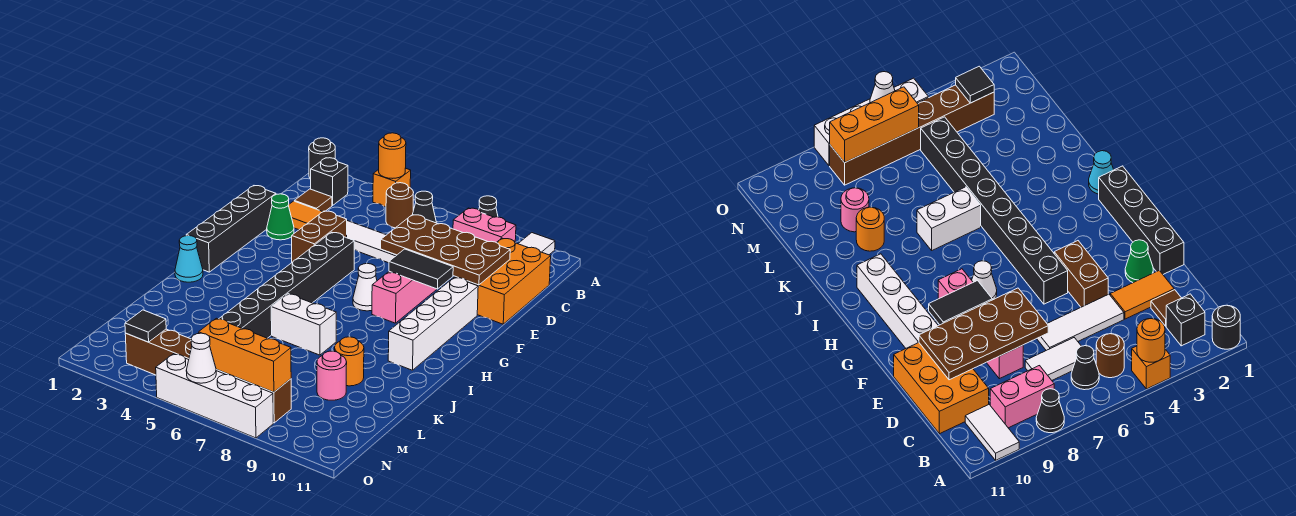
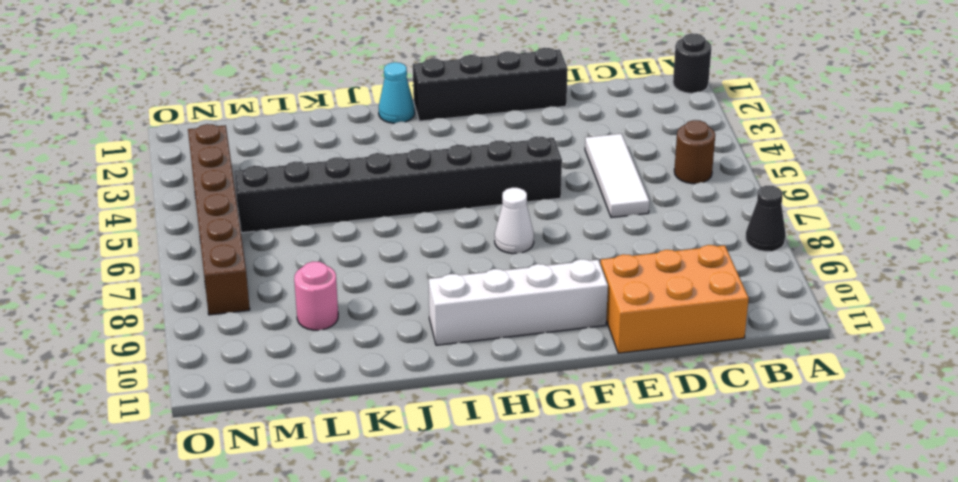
none -> orange 1x1 brick [373,168,411,207]
none -> white 1x2 tile [518,233,555,255]
none -> black 1x1 brick [311,158,348,205]
none -> black 1x1 cone [412,191,436,223]

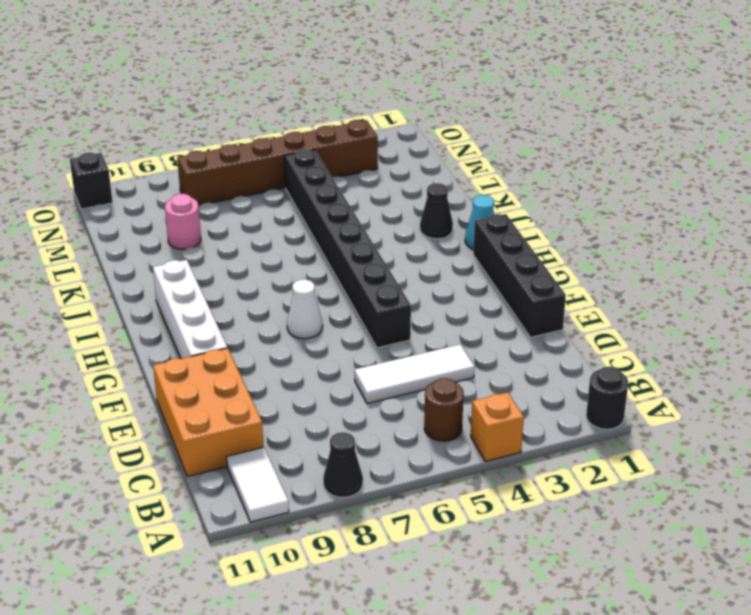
black 1x1 cone [420,183,453,239] -> black 1x1 cone moved to [412,191,436,223]
black 1x1 brick [70,153,113,209] -> black 1x1 brick moved to [311,158,348,205]
none -> pink 1x2 brick [453,208,516,242]
none -> brown 1x1 tile [295,189,332,212]
none -> white 1x2 tile [1025,338,1081,380]
none -> orange 1x2 tile [288,201,322,230]

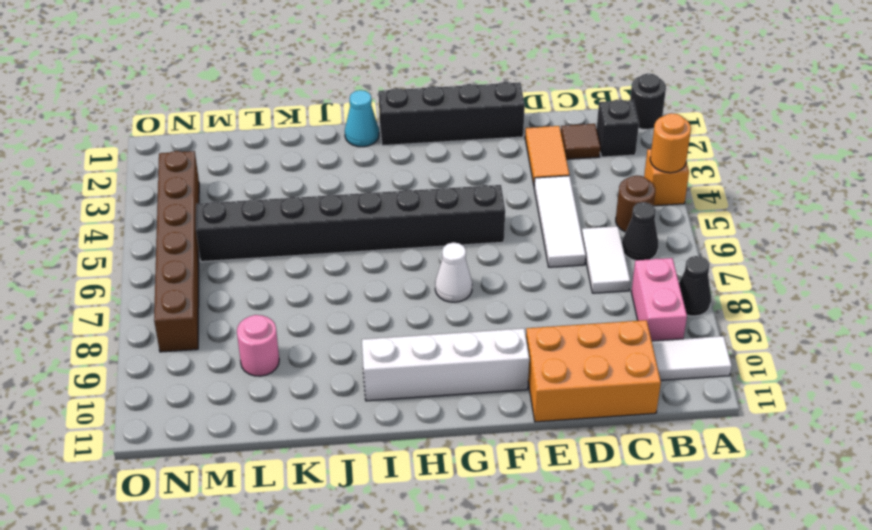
none -> pink 1x4 brick [372,271,437,323]
none -> green 1x1 cone [267,194,294,240]
none -> brown 1x2 brick [292,211,347,262]
none -> white 1x2 brick [271,294,336,355]

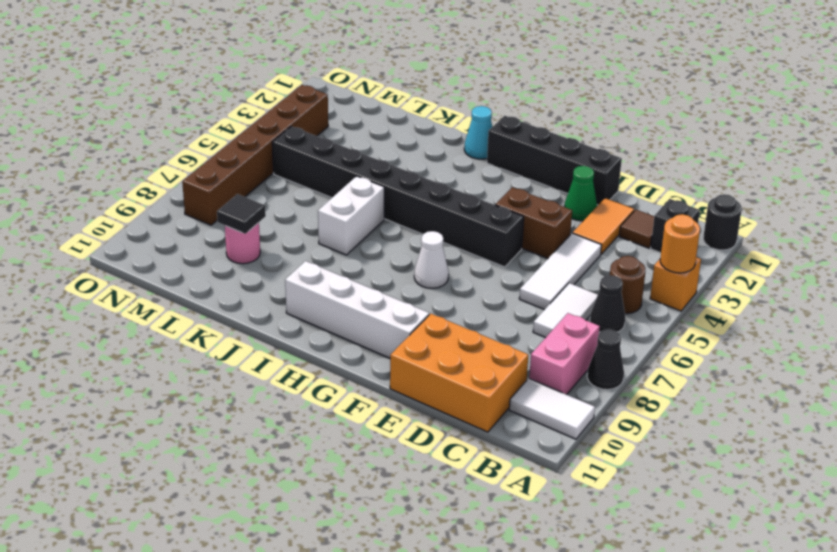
black 1x1 tile [217,194,266,234] -> black 1x1 tile moved to [125,310,166,342]
none -> pink 1x4 brick [372,271,437,323]
none -> orange 1x1 round brick [335,337,364,386]
none -> white 1x4 brick [156,354,273,438]
none -> brown 2x4 plate [381,215,510,285]

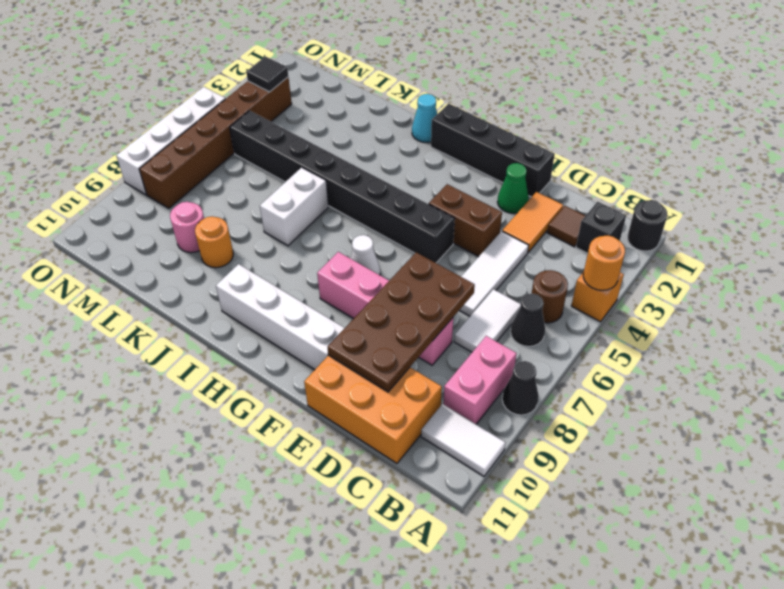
none -> black 1x2 tile [389,249,453,289]
none -> orange 1x3 brick [199,318,291,392]
none -> white 1x1 cone [186,333,216,383]

